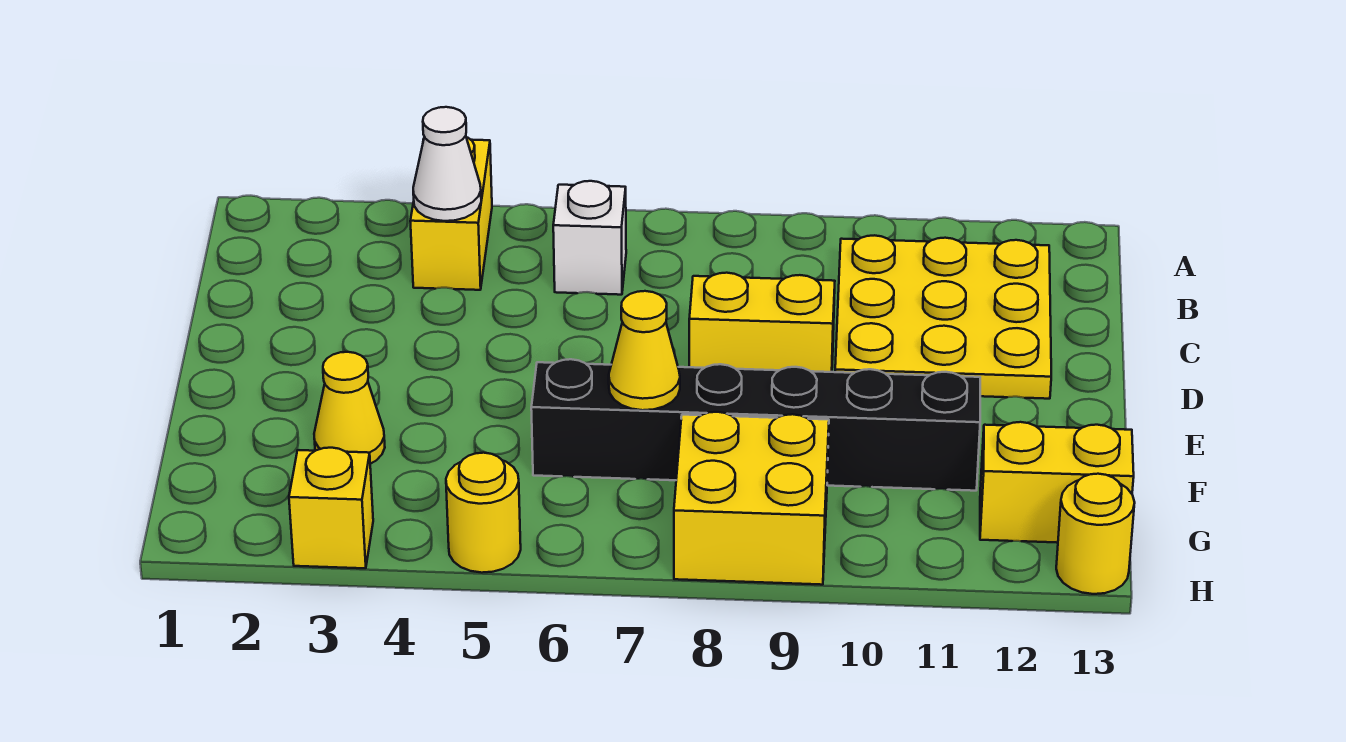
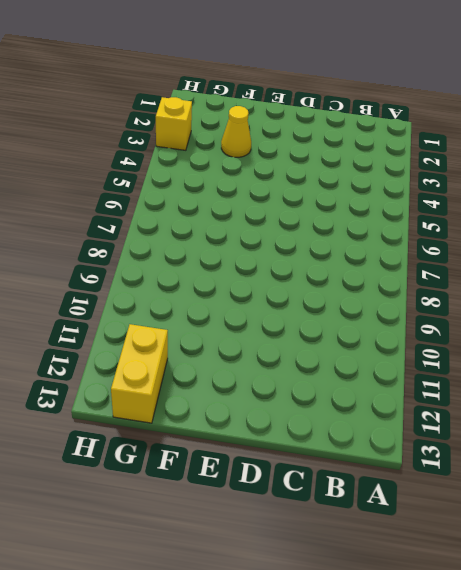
none -> yellow 1x2 brick [410,137,492,290]
none -> white 1x1 brick [553,181,626,295]
none -> yellow 3x3 plate [835,235,1051,399]

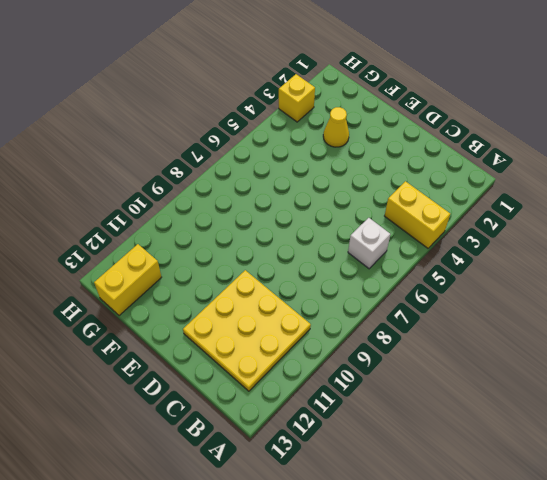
none -> yellow 1x2 brick [689,273,835,372]
none -> black 1x6 brick [531,359,980,491]
none -> yellow 2x2 brick [674,412,829,585]

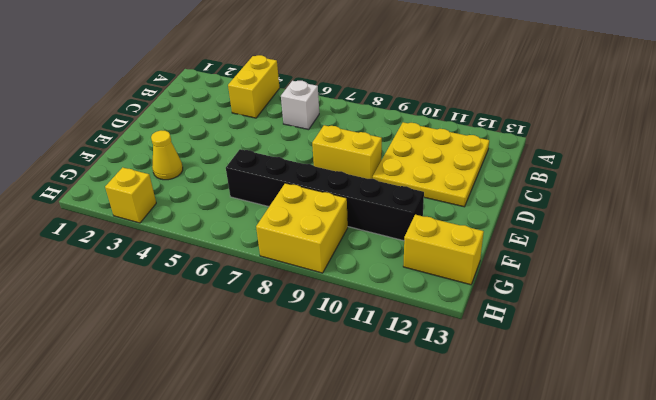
none -> yellow 1x1 round brick [446,453,521,573]
none -> yellow 1x1 round brick [1056,474,1135,594]
none -> white 1x1 cone [413,107,481,221]

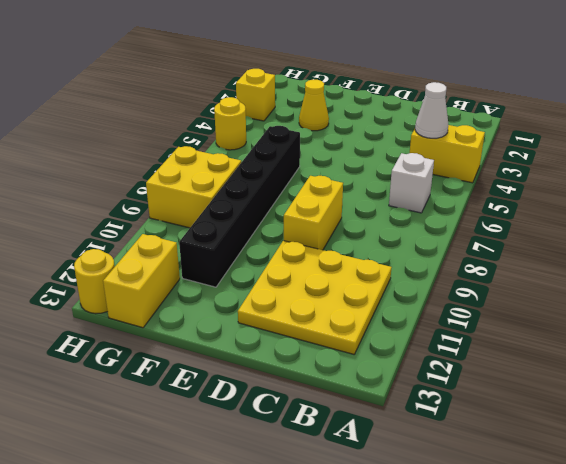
none -> yellow 1x1 cone [609,291,680,410]

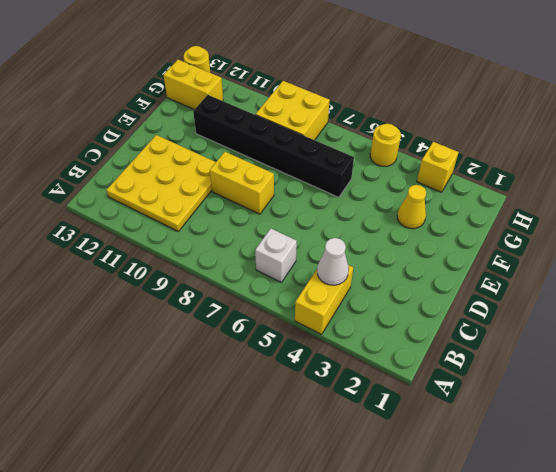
none -> yellow 1x1 cone [609,291,680,410]

